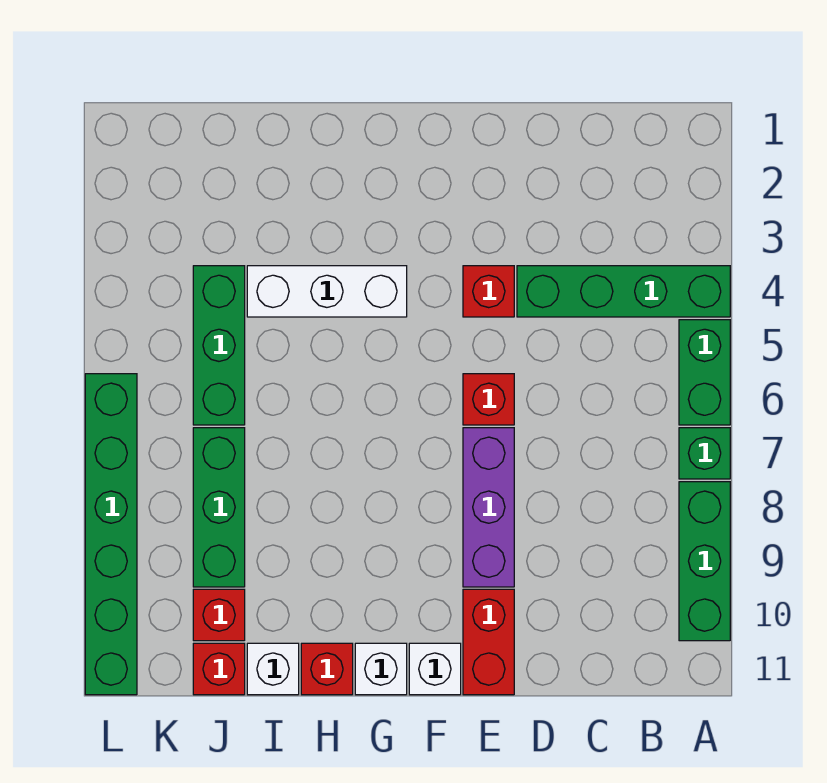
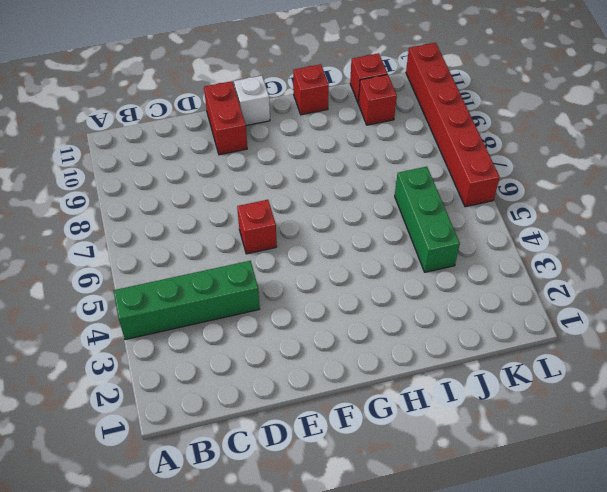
red 1x6 brick [406,43,500,207] -> green 1x6 brick [85,374,137,695]
none -> green 1x2 brick [679,320,730,425]
none -> green 1x1 brick [679,428,730,479]
none -> green 1x3 brick [679,482,730,641]

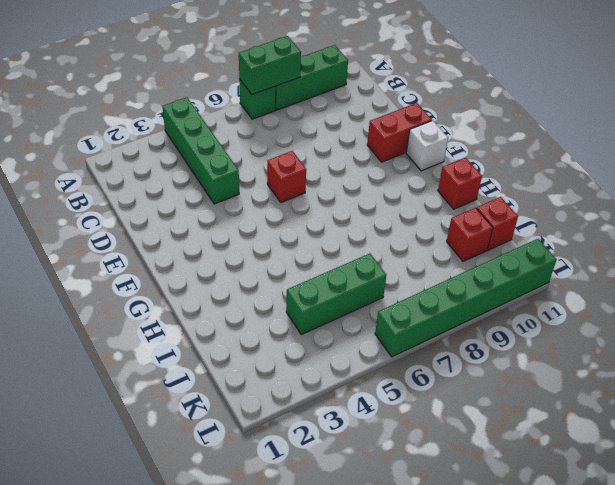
green 1x2 brick [239,36,301,95] -> green 1x2 brick moved to [679,320,730,425]
none -> red 1x1 brick [463,266,514,317]
none -> purple 1x3 brick [463,428,514,587]
none -> white 1x3 brick [247,266,407,317]

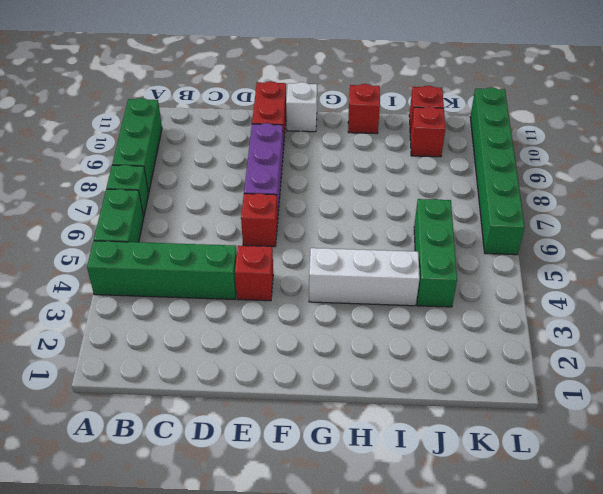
none -> white 1x1 brick [355,643,407,695]
none -> white 1x1 brick [247,643,299,695]
none -> green 1x3 brick [193,428,245,587]

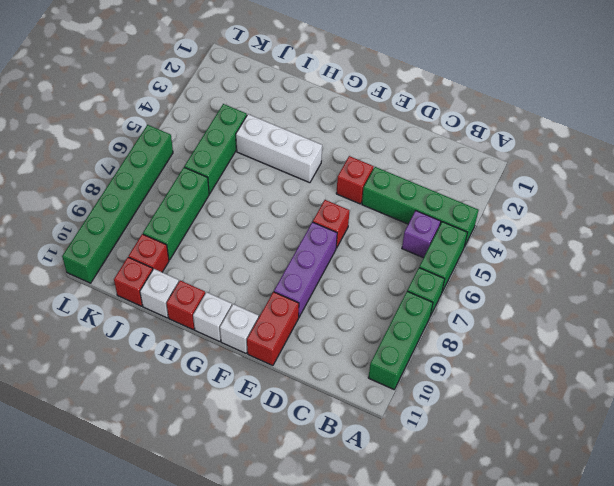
purple 1x1 brick [402,211,441,258] -> none

